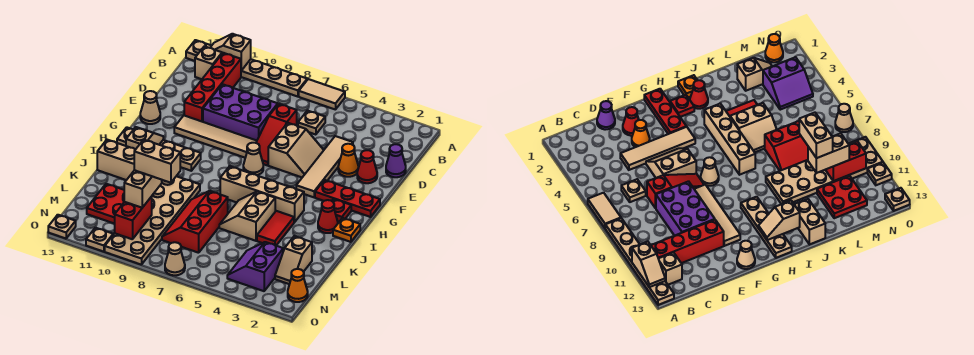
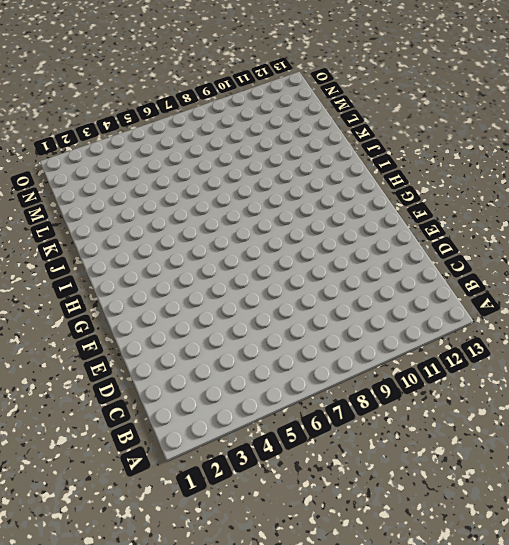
none -> tan 1x2 tile [299,79,345,110]
none -> tan 1x6 plate [186,40,307,97]
none -> red 1x4 brick [184,53,241,122]
none -> tan 1x1 brick [195,46,222,79]

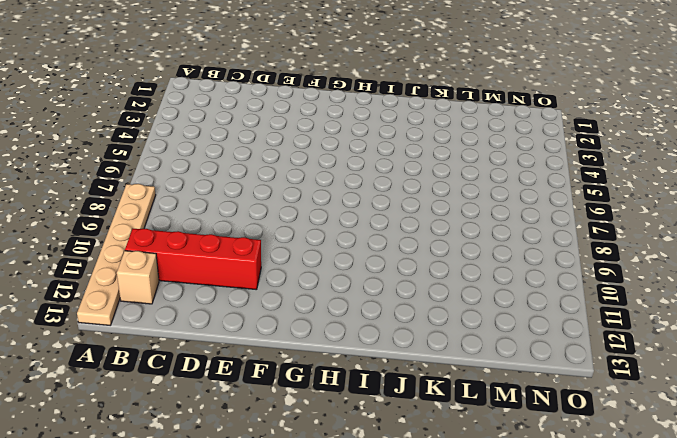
none -> tan 1x2 tile [299,79,345,110]
none -> tan 1x1 plate [298,111,325,135]
none -> purple 1x1 cone [386,144,406,177]
none -> tan 1x4 tile [296,136,353,197]

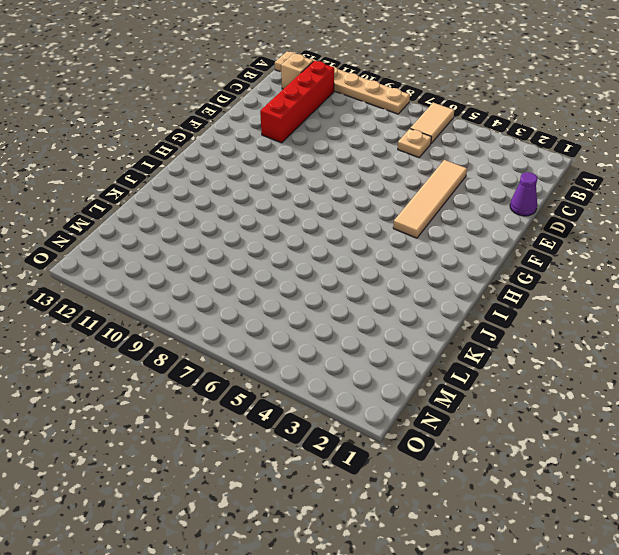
tan 1x2 tile [410,103,454,143] -> tan 1x2 tile turned to [299,79,345,110]
none -> red 1x3 slope [256,104,297,165]
none -> purple 2x3 brick [203,84,278,140]
none -> red 1x1 cone [357,150,377,183]
none -> orange 1x1 cone [338,144,358,177]

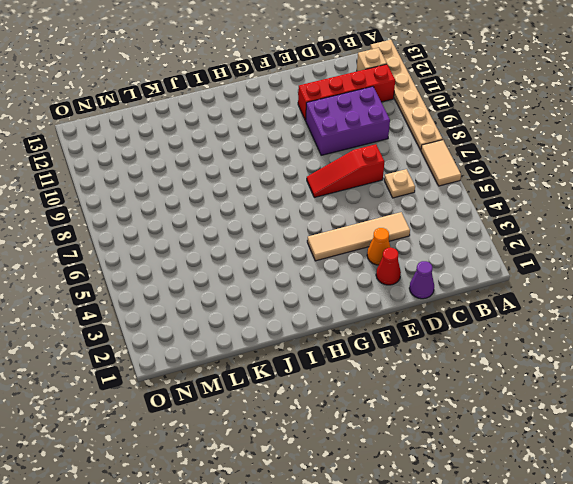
purple 2x3 brick [305,86,390,155] -> purple 2x3 brick turned to [203,84,278,140]
none -> tan 2x2 slope [268,123,324,177]
none -> tan 1x4 tile [174,116,257,158]
none -> tan 1x1 cone [140,91,160,124]
none -> red 1x3 plate [315,180,380,217]

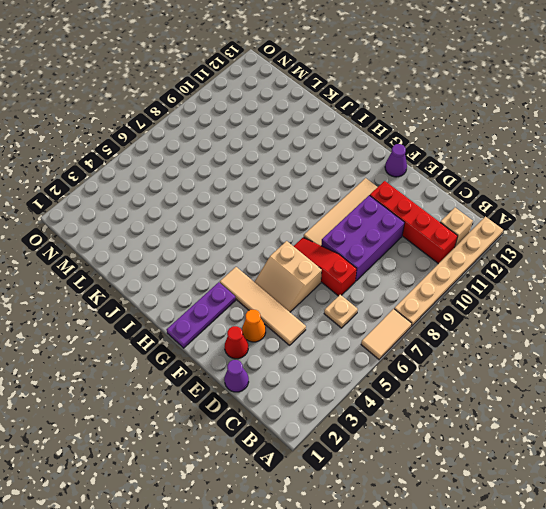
purple 1x1 cone [385,144,407,177] -> tan 1x1 cone [140,91,160,124]
purple 1x3 plate [167,282,236,348] -> red 1x3 plate [315,180,380,217]
none -> tan 1x1 cone [243,143,263,175]
none -> red 1x1 plate [332,199,351,222]
none -> tan 1x4 plate [117,127,201,171]
none -> orange 1x1 plate [333,218,360,242]

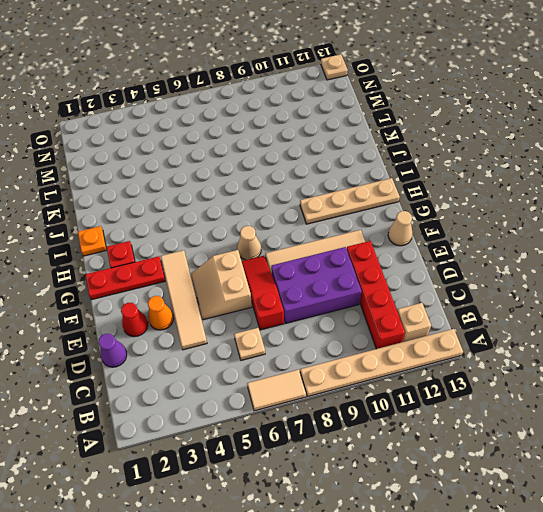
none -> red 1x1 cone [318,200,338,233]
none -> tan 1x4 brick [220,166,304,222]
none -> red 1x2 tile [257,211,294,246]
none -> tan 2x2 slope [219,192,275,241]

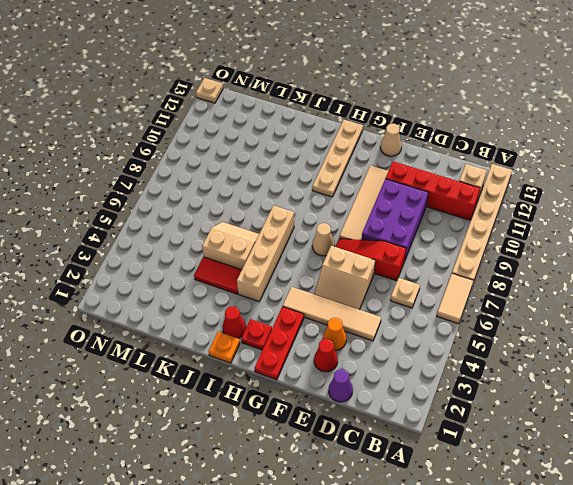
none -> tan 2x6 plate [105,176,200,265]
none -> tan 1x2 brick [97,140,135,180]
none -> red 2x3 slope [162,191,228,253]
none -> tan 1x2 slope [275,236,312,284]

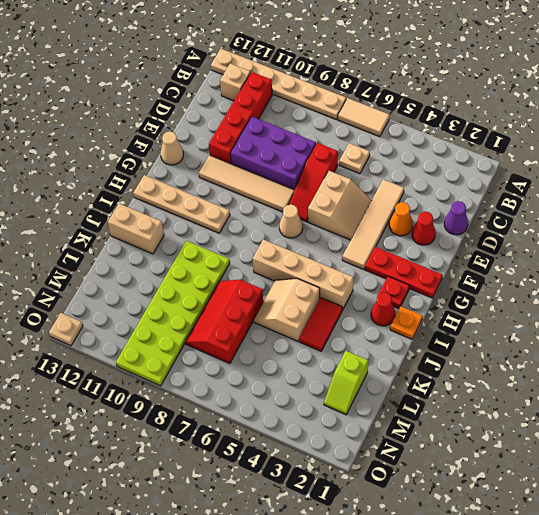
lime 2x6 plate [116,241,230,386] -> tan 2x6 plate [105,176,200,265]
lime 1x2 slope [324,351,368,415] -> tan 1x2 slope [275,236,312,284]
none -> red 2x2 plate [87,184,124,224]
none -> purple 2x2 slope [227,242,283,291]
none -> orange 1x1 cone [288,269,308,302]
none -> tan 1x1 cone [165,242,185,275]

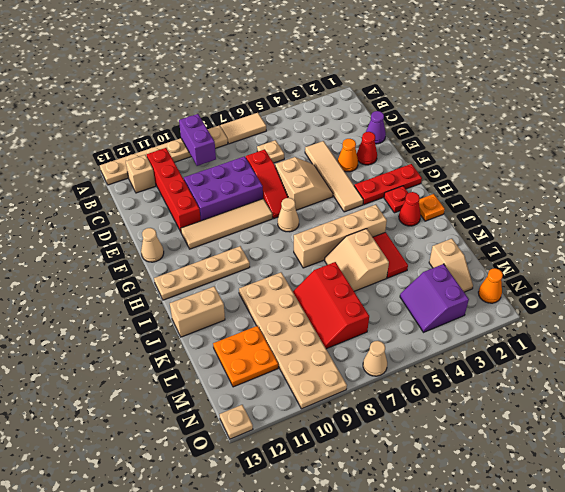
purple 1x2 brick [179,114,216,166] -> none
orange 2x2 plate [213,326,278,387] -> red 2x2 plate [87,184,124,224]
none -> tan 1x1 plate [86,228,113,252]
none -> tan 1x2 slope [210,34,251,70]
none -> tan 1x2 slope [126,127,163,149]
none -> red 1x2 brick [115,197,152,239]

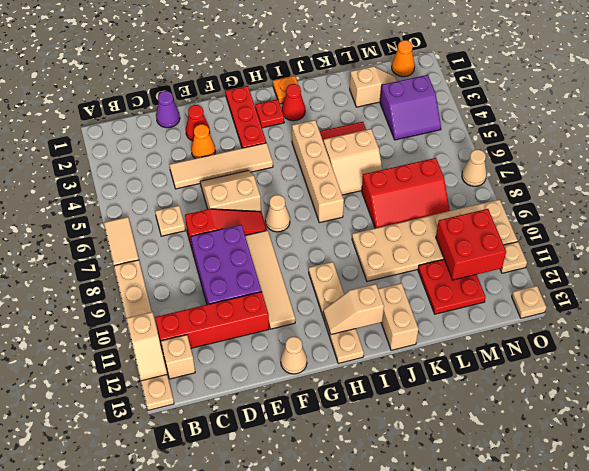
red 2x2 brick [436,209,506,280] -> red 1x2 brick [115,197,152,239]
none -> tan 1x2 brick [124,170,162,208]
none -> tan 1x2 brick [134,140,181,183]

